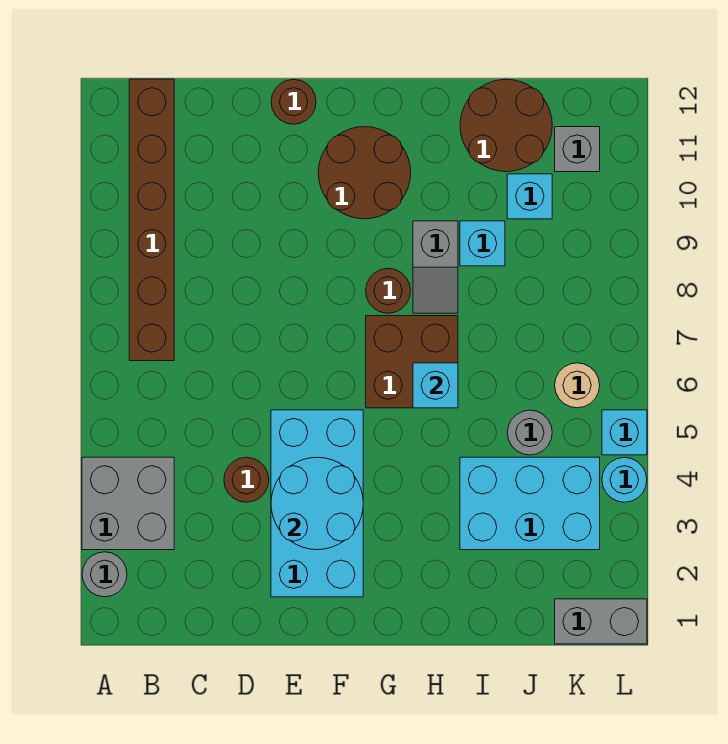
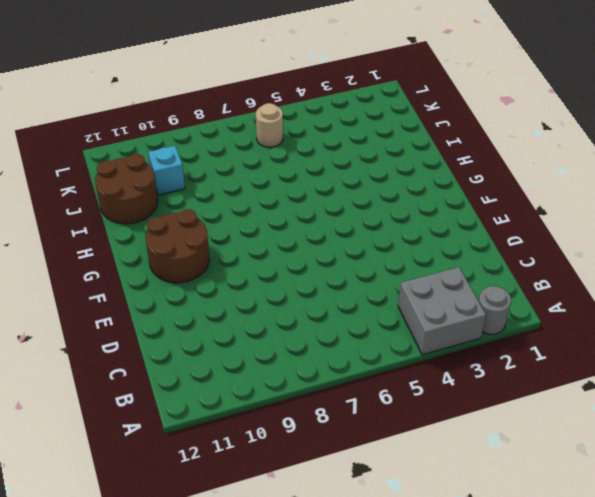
none -> brown 1x6 brick [129,79,174,361]
none -> brown 1x1 round brick [224,457,269,502]
none -> cyan 2x4 brick [271,410,363,597]

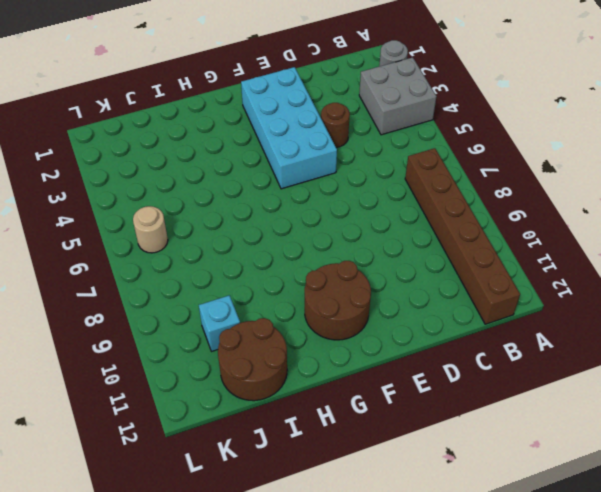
none -> brown 1x1 round brick [271,79,316,124]
none -> brown 2x2 brick [366,316,458,408]
none -> brown 1x1 round brick [366,268,411,313]

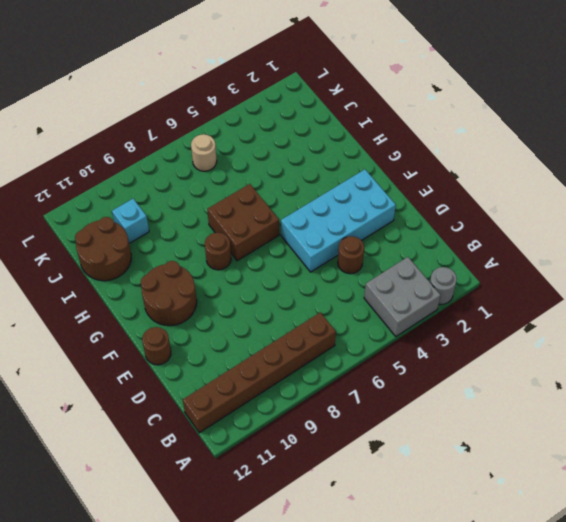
none -> grey 1x2 slope [413,221,458,313]
none -> cyan 2x3 brick [460,457,600,550]
none -> cyan 1x1 brick [460,221,505,266]

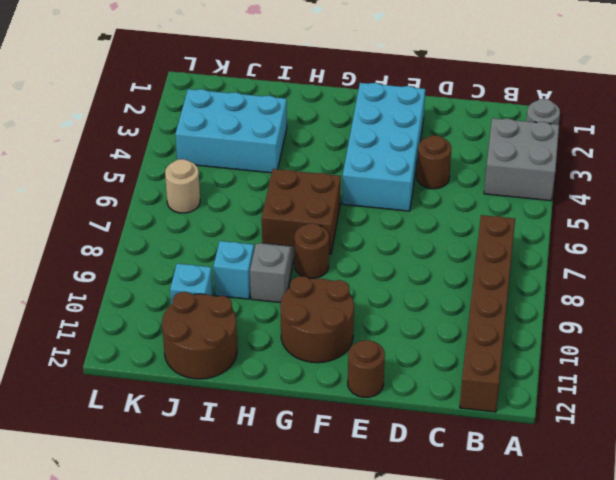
none -> grey 1x1 round brick [507,410,552,455]
none -> grey 1x2 brick [555,599,647,644]
none -> grey 1x1 brick [555,127,600,172]

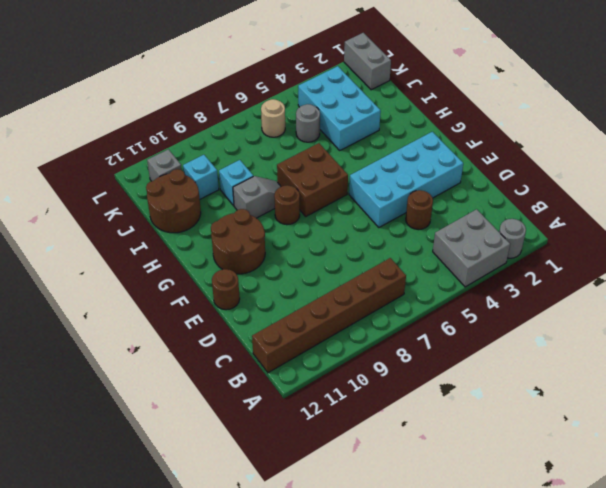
none -> cyan 1x1 round brick [602,457,647,502]
none -> cyan 1x1 brick [602,410,647,455]
none -> cyan 2x2 round brick [271,457,363,550]

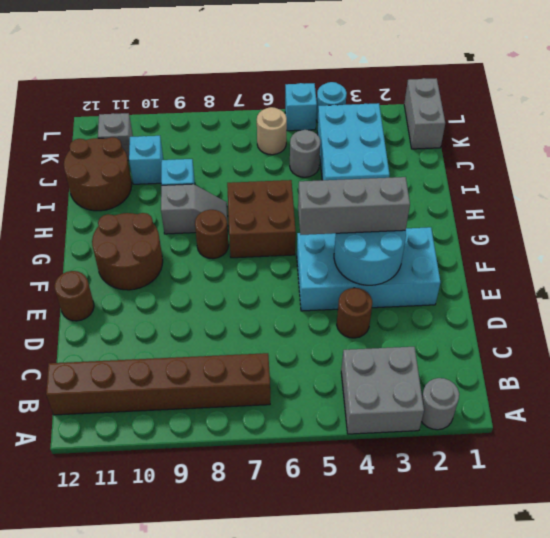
grey 1x3 brick [298,177,410,235] -> none
none -> cyan 1x1 brick [413,363,458,408]

